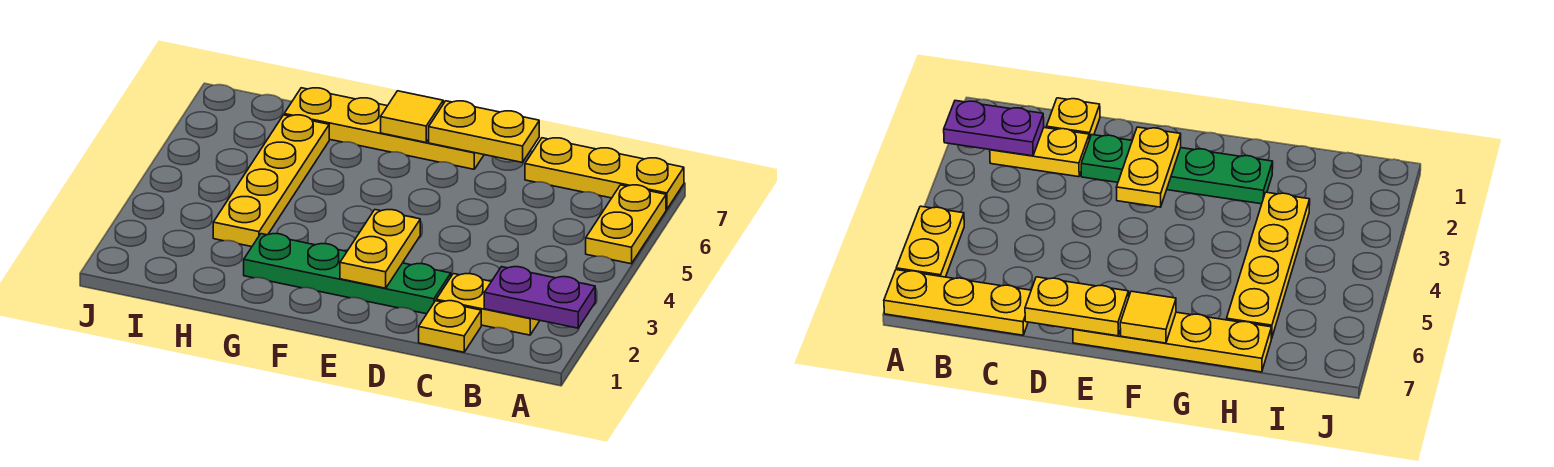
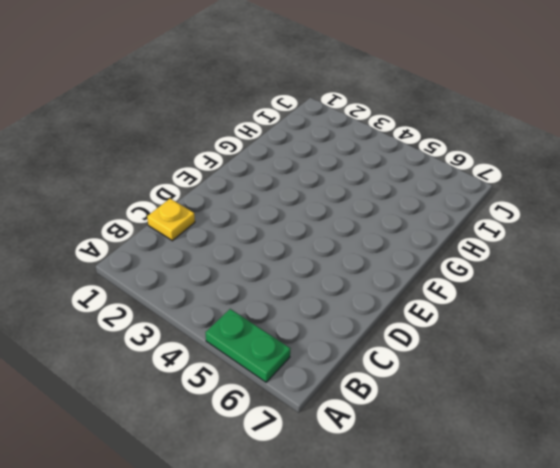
green 1x2 plate [205,309,290,382] -> yellow 1x2 plate [586,185,666,264]
none -> yellow 1x3 plate [525,138,684,209]
none -> yellow 1x2 plate [436,274,540,335]

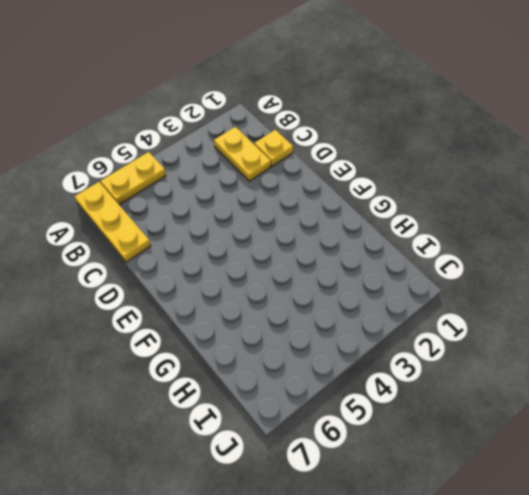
none -> green 1x4 plate [244,234,451,314]
none -> yellow 1x4 plate [284,88,484,169]

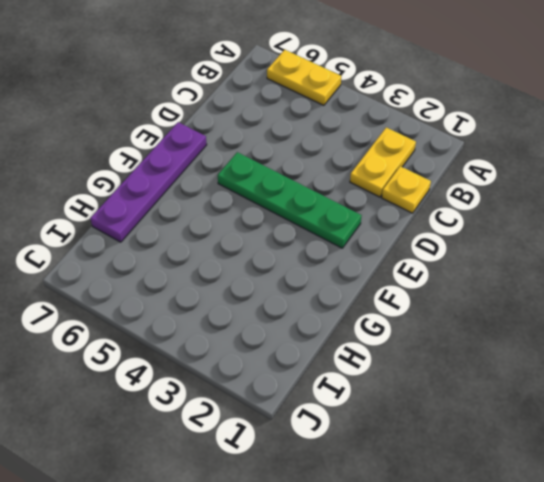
green 1x4 plate [218,152,362,248] -> green 1x4 plate turned to [244,234,451,314]
purple 1x4 plate [90,122,207,242] -> yellow 1x4 plate [284,88,484,169]
none -> yellow 1x3 plate [525,138,684,209]
none -> yellow 1x4 plate [213,115,329,247]

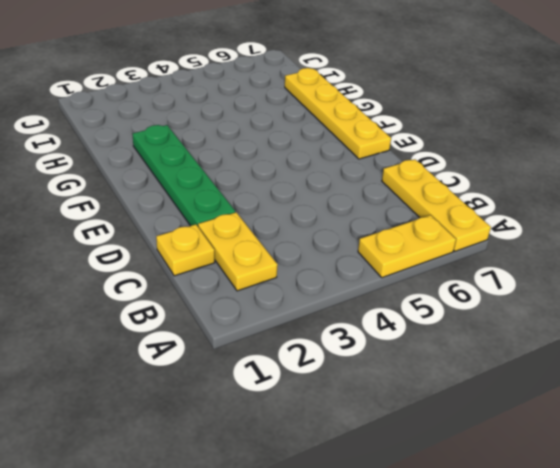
none -> yellow 1x4 plate [213,115,329,247]
none -> purple 1x2 plate [484,267,595,328]

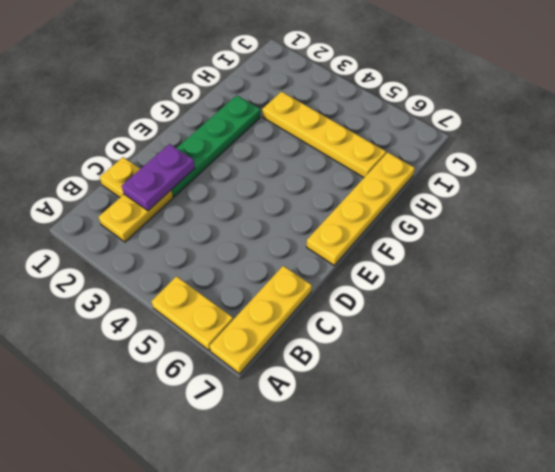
purple 1x2 plate [122,144,195,211] -> purple 1x2 plate moved to [484,267,595,328]
none -> yellow 1x2 plate [429,101,539,163]
none -> yellow 1x2 plate [340,210,420,288]

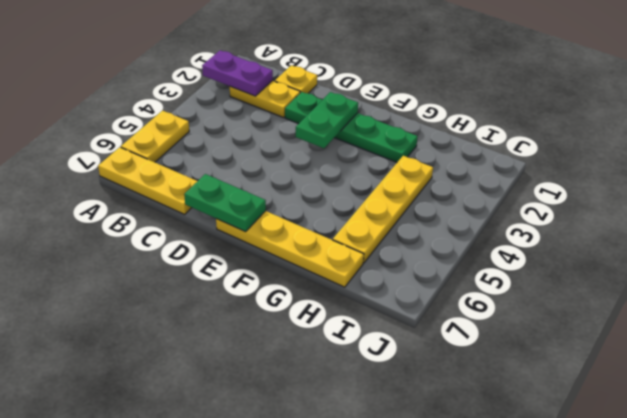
green 1x2 plate [184,174,266,232] -> yellow 1x2 plate [429,101,539,163]
green 1x2 plate [296,92,358,148] -> yellow 1x2 plate [340,210,420,288]
none -> yellow 1x1 tile [381,91,443,142]

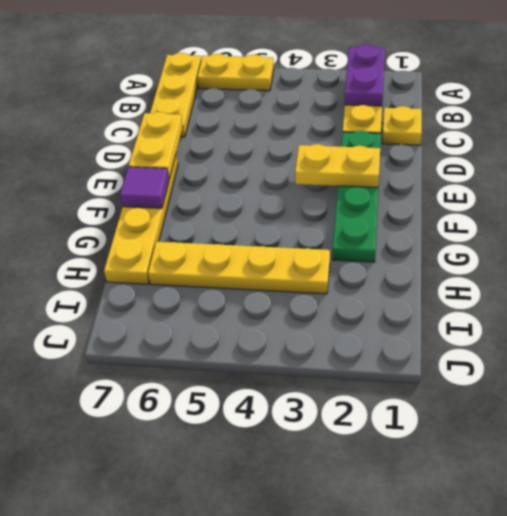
purple 1x1 tile [120,167,169,208] -> yellow 1x1 tile [381,91,443,142]

